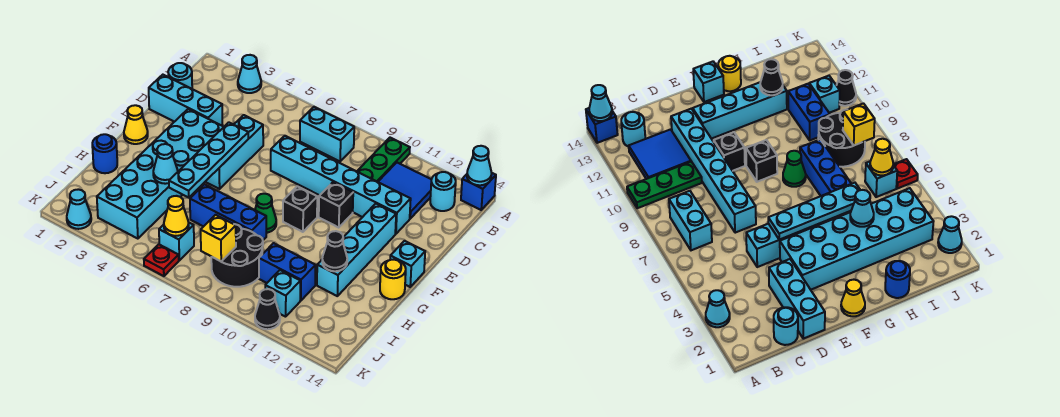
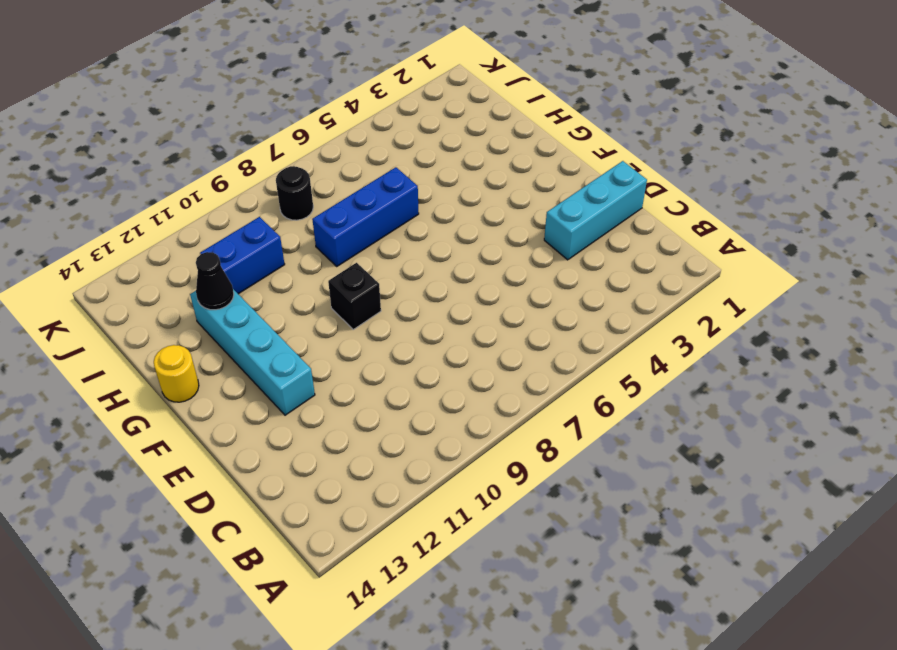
black 1x1 round brick [276,166,313,220] -> black 2x2 round brick [211,224,263,287]
none -> cyan 1x1 cone [238,55,261,93]
none -> green 1x3 plate [357,138,410,182]
none -> blue 1x1 brick [461,173,496,210]
none -> cyan 1x2 brick [300,107,354,161]

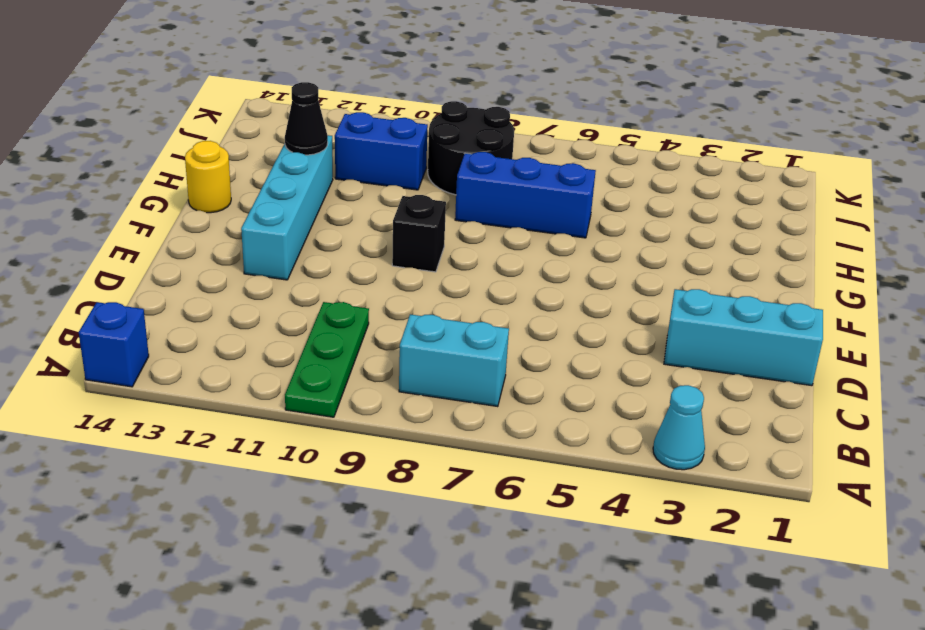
none -> blue 2x2 tile [378,163,432,219]
none -> cyan 1x1 round brick [430,172,456,211]
none -> cyan 1x1 round brick [168,63,192,89]
none -> cyan 1x3 brick [205,115,263,189]

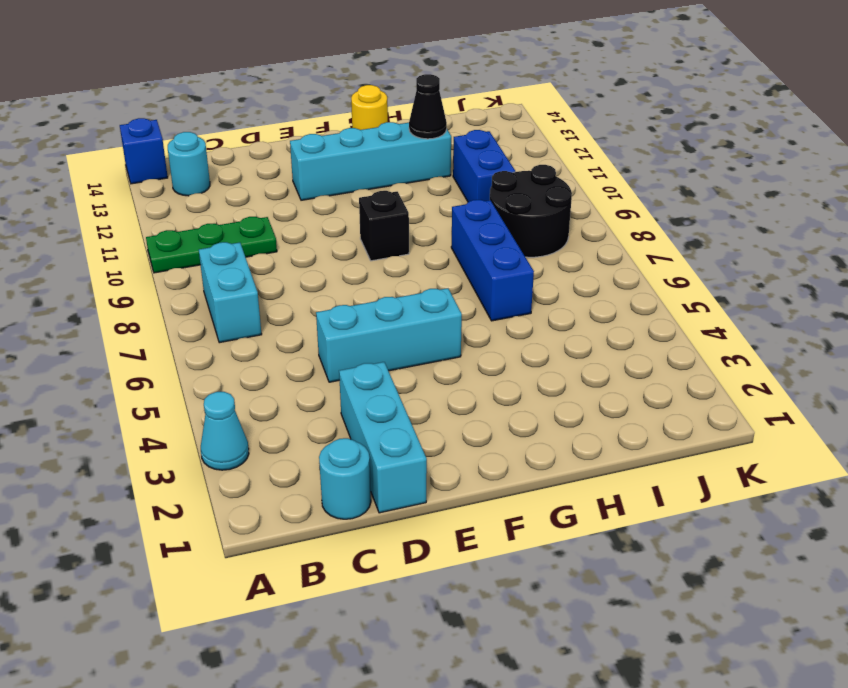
none -> blue 2x2 tile [378,163,432,219]
none -> cyan 1x6 brick [271,136,411,234]
none -> cyan 2x6 brick [97,109,223,239]
none -> black 1x1 brick [319,182,353,228]

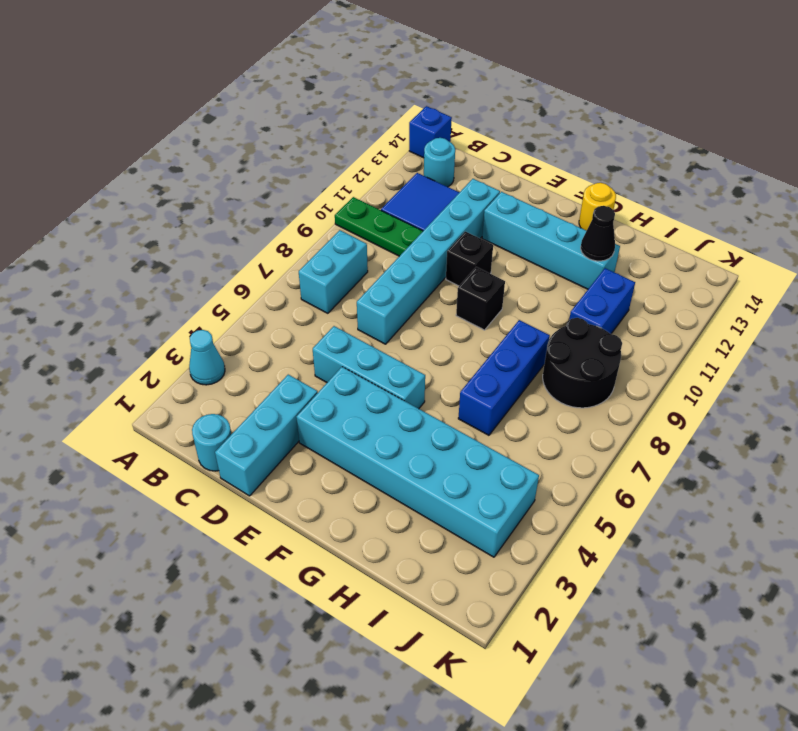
none -> yellow 1x1 cone [124,105,148,144]
none -> cyan 1x1 brick [390,241,425,287]
none -> green 1x1 cone [255,194,276,233]
none -> blue 1x1 round brick [92,134,117,173]

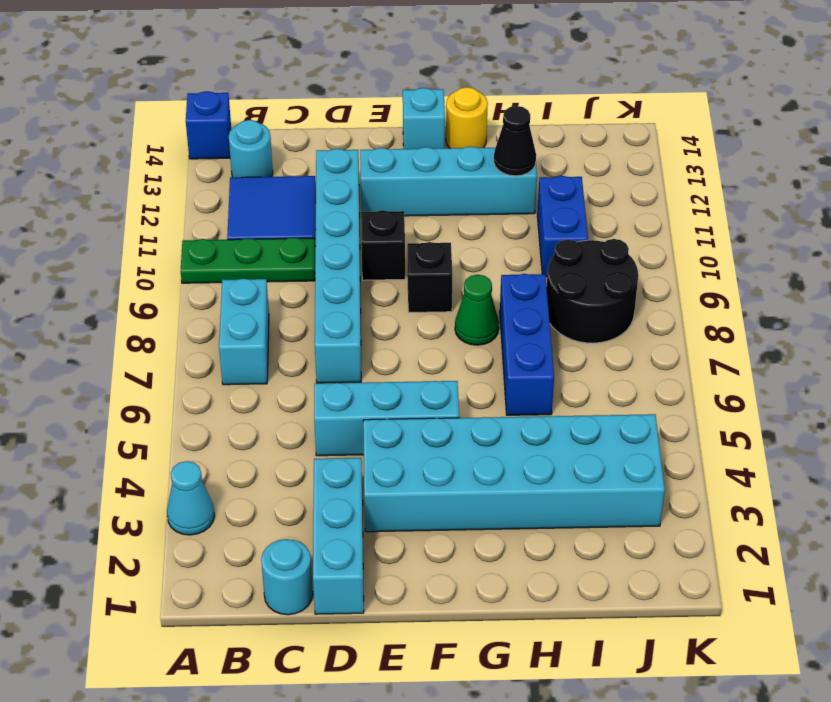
none -> yellow 1x1 cone [124,105,148,144]
none -> blue 1x1 round brick [92,134,117,173]
none -> cyan 1x1 brick [159,223,194,260]
none -> cyan 1x1 brick [265,270,300,317]

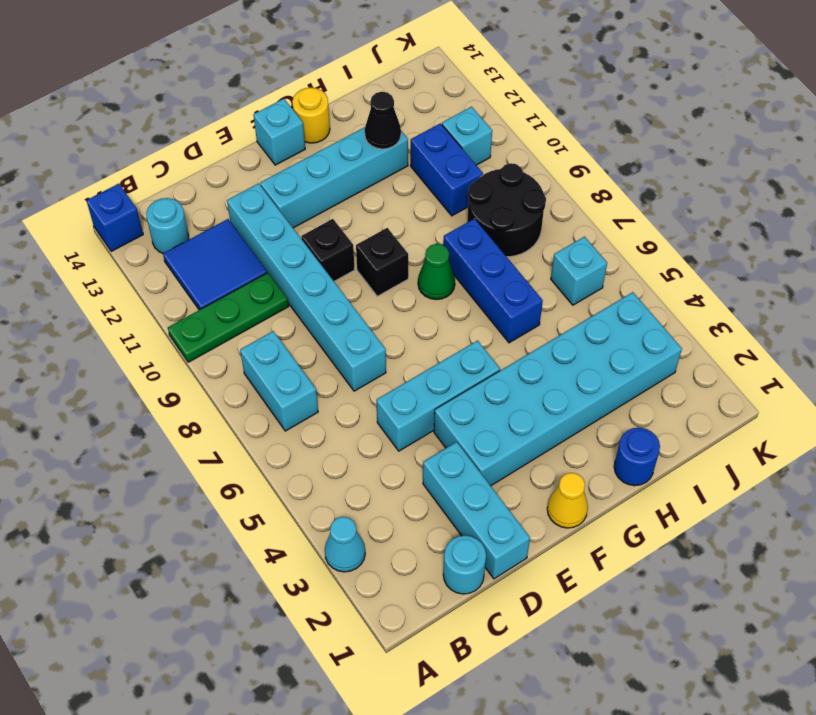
none -> cyan 1x1 cone [67,189,91,229]
none -> red 1x1 plate [144,244,179,276]
none -> black 1x1 cone [255,289,280,329]
none -> cyan 1x1 cone [467,146,492,185]

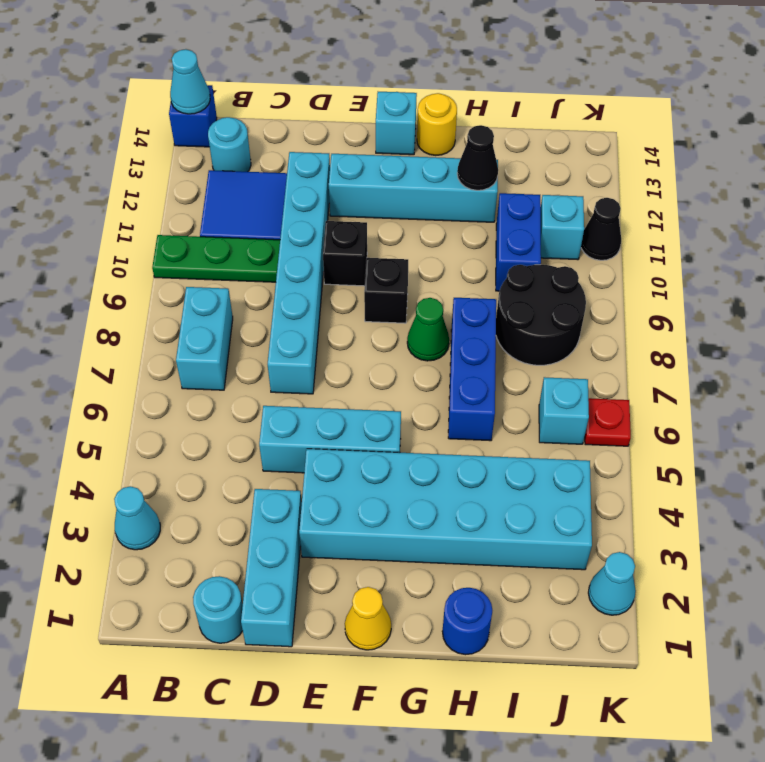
none -> cyan 1x4 plate [169,122,248,198]
none -> cyan 1x1 cone [153,144,178,184]
none -> yellow 1x1 cone [164,196,189,236]
none -> yellow 1x1 brick [201,215,236,261]

